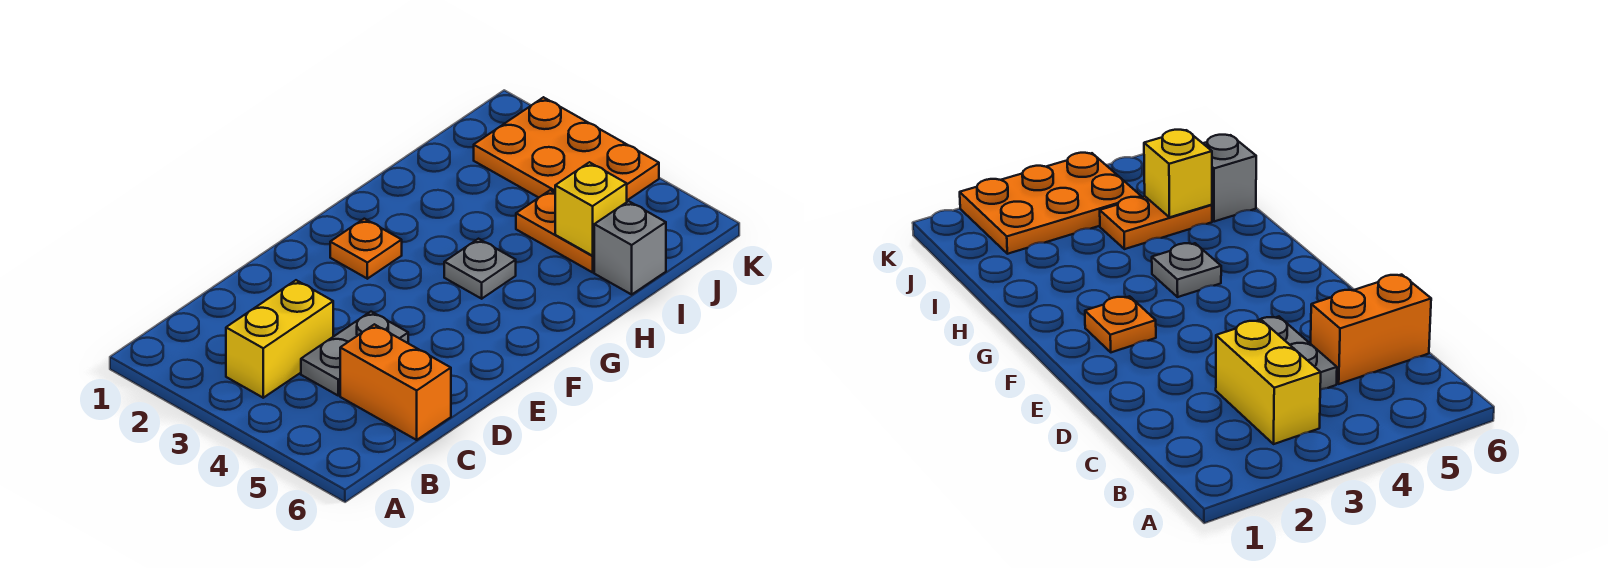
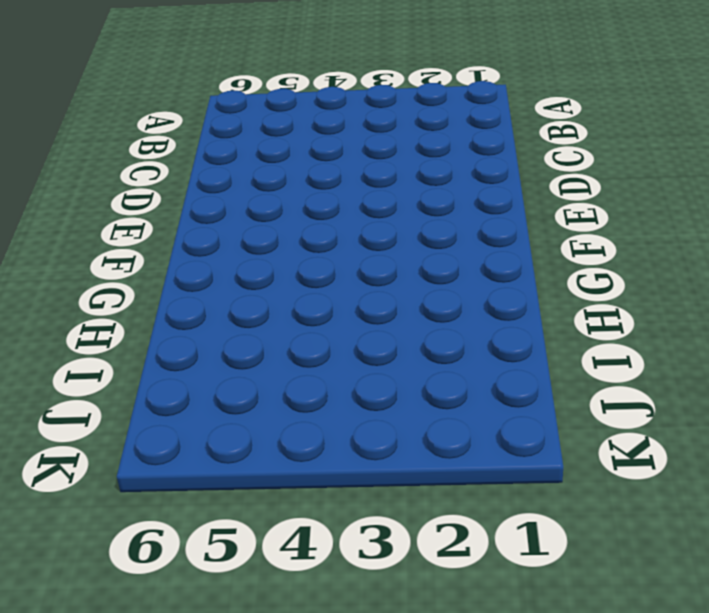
none -> yellow 1x2 brick [226,280,333,398]
none -> grey 1x2 plate [301,312,408,396]

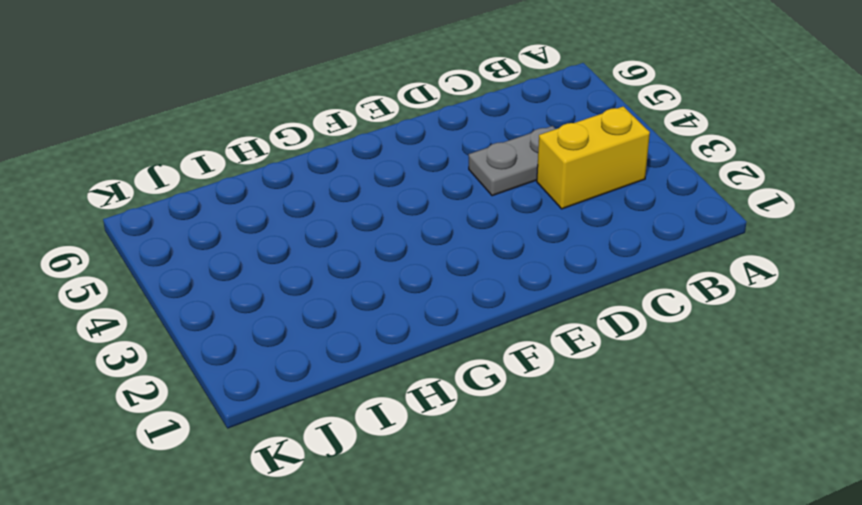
none -> orange 1x2 brick [340,324,451,440]
none -> orange 1x1 plate [330,219,402,279]

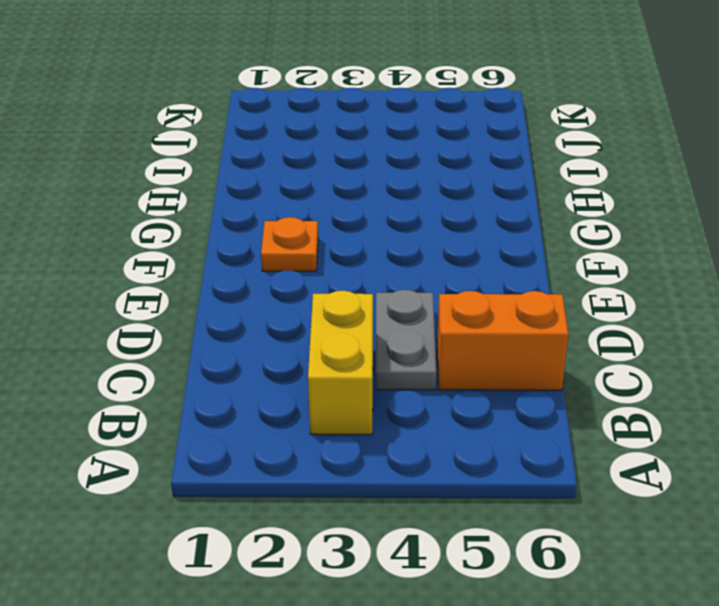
none -> grey 1x1 plate [444,239,516,299]
none -> orange 1x2 plate [516,190,594,272]

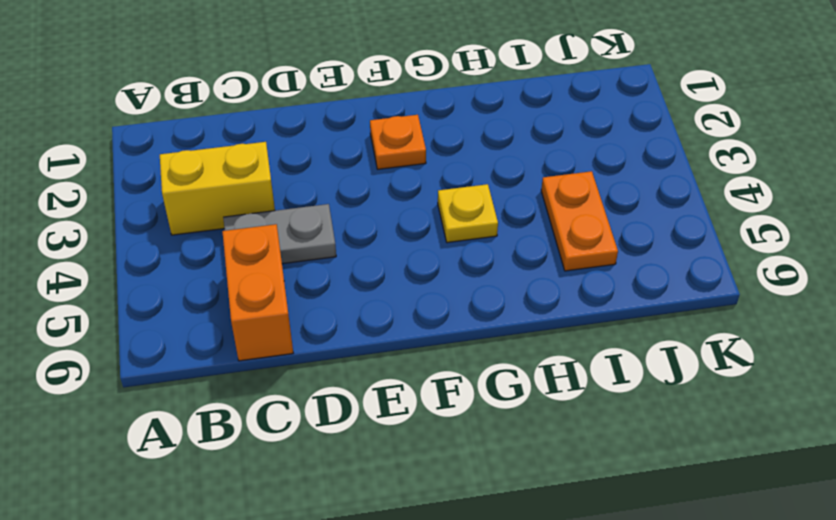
yellow 1x1 plate [438,184,498,243] -> grey 1x1 plate [444,239,516,299]
none -> grey 1x1 brick [594,201,666,294]
none -> orange 2x3 plate [474,97,659,200]

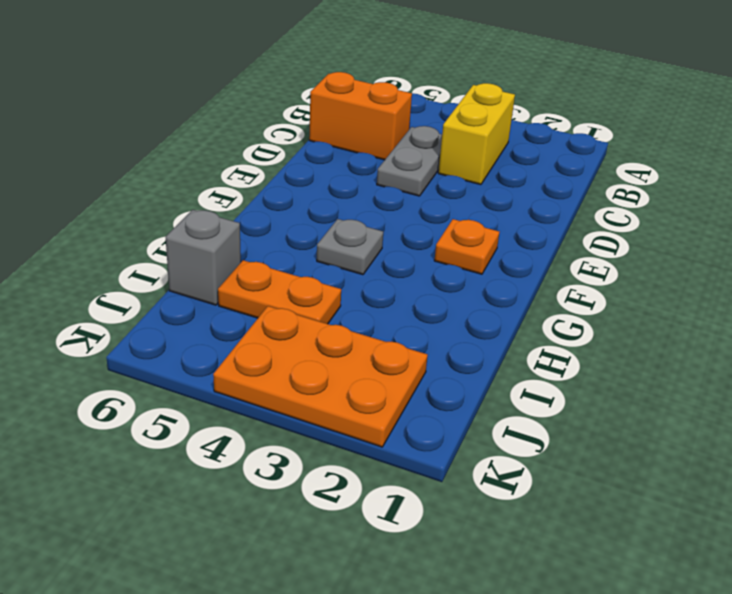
none -> yellow 1x1 brick [555,162,627,256]

